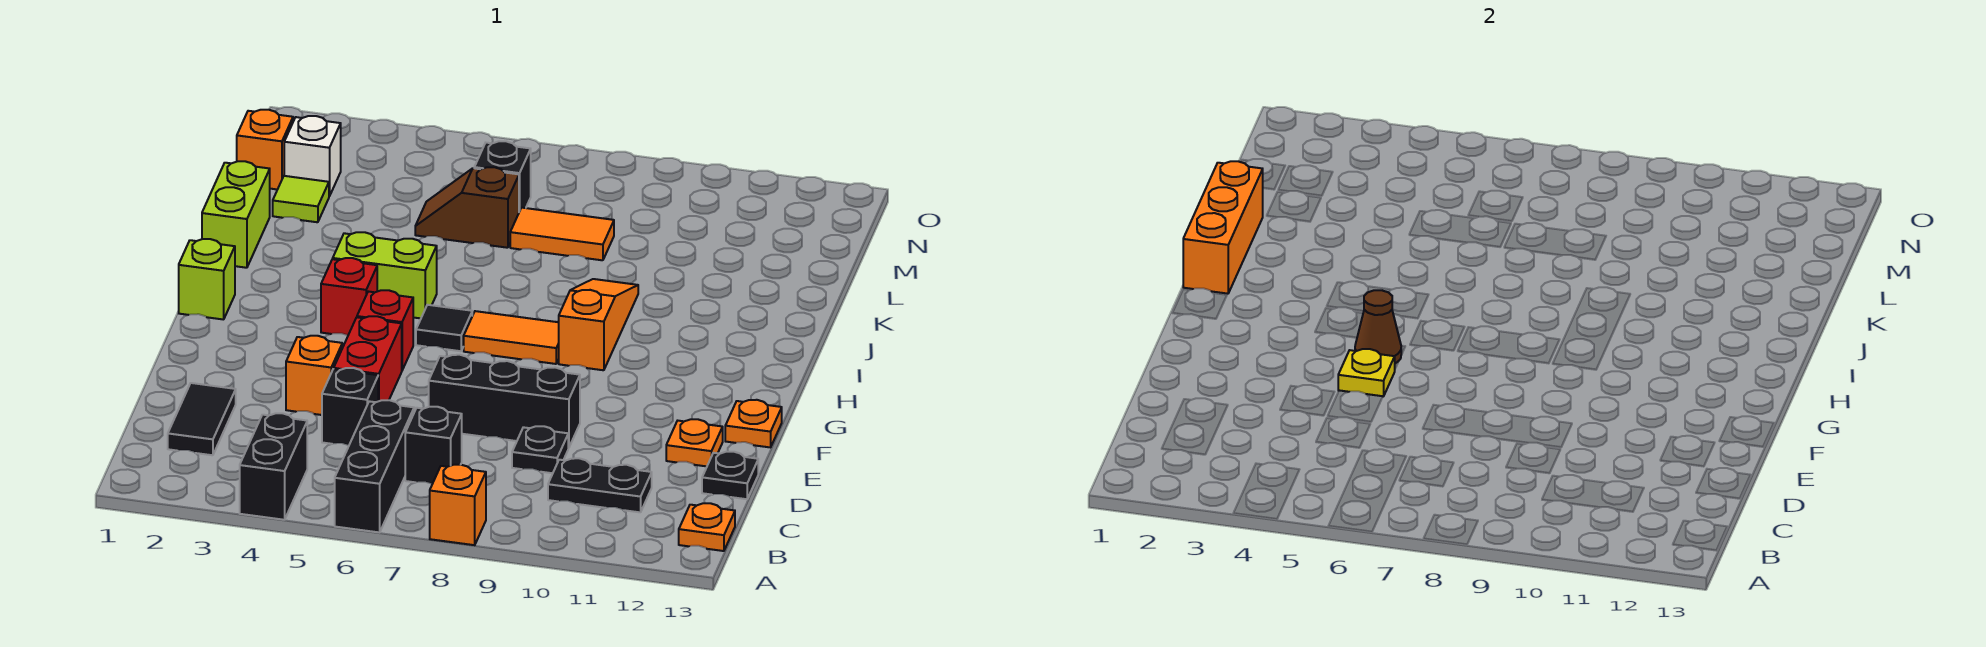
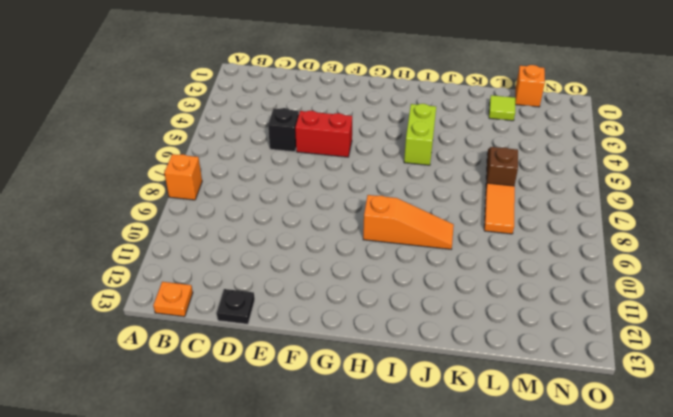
none -> black 1x2 brick [240,413,307,520]
none -> black 1x3 brick [335,400,414,532]
none -> black 1x2 tile [168,383,236,455]
none -> black 1x1 brick [405,407,462,484]

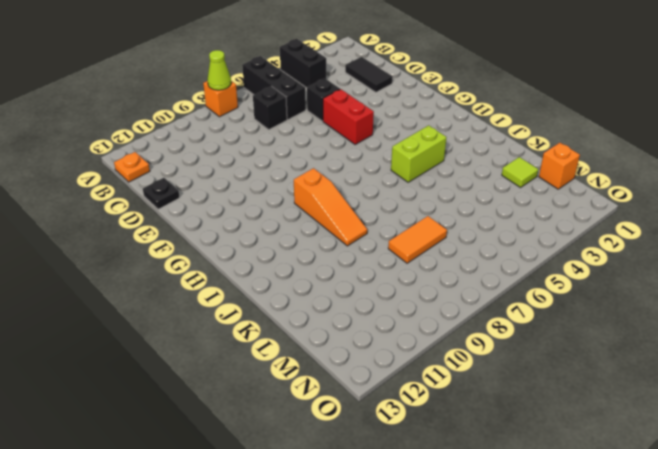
lime 1x1 cone [207,50,231,90] -> none
none -> black 1x2 plate [548,458,652,512]
none -> black 1x1 plate [512,426,568,473]
none -> orange 1x1 brick [286,336,342,415]
none -> black 1x3 brick [429,355,580,448]

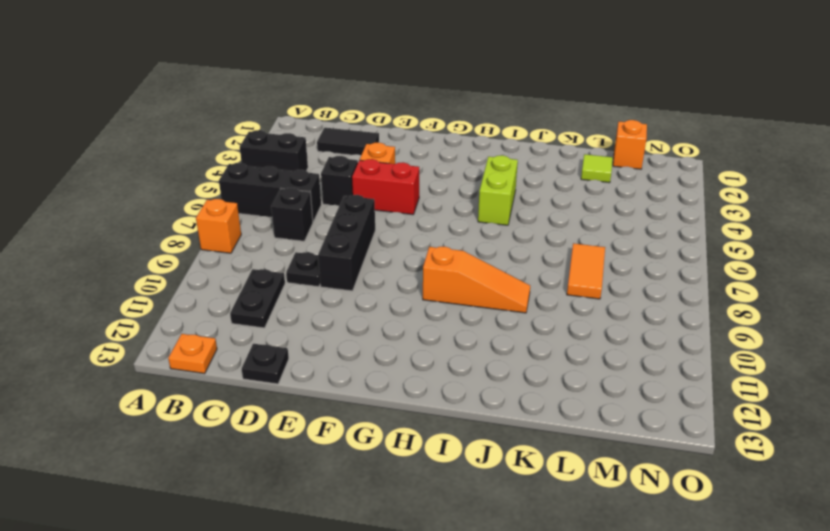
none -> orange 1x1 plate [666,419,723,466]
none -> orange 1x1 plate [725,400,782,447]
none -> red 1x1 brick [357,290,413,370]
none -> lime 1x1 brick [179,239,235,320]

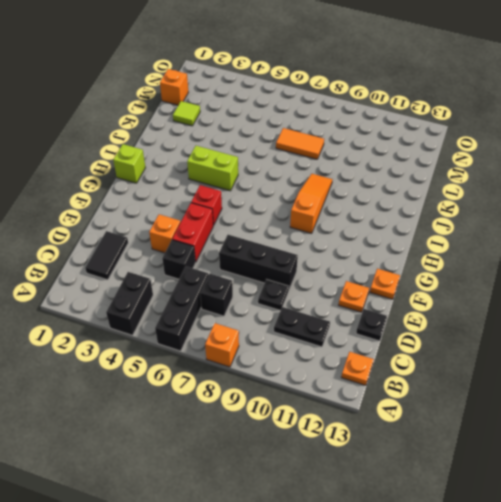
none -> red 1x1 brick [321,258,377,335]
none -> black 1x1 tile [416,305,472,351]
none -> orange 1x2 tile [464,311,559,364]
none -> lime 1x2 brick [202,161,270,268]

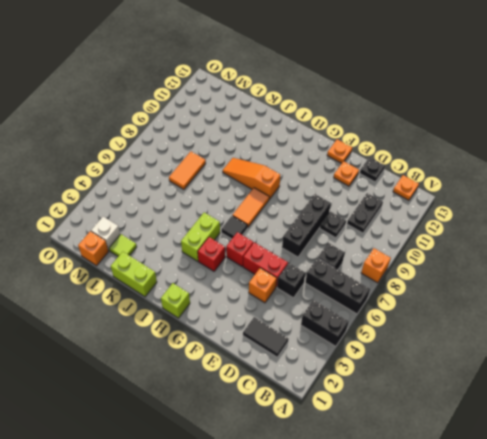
none -> brown 1x2 slope [415,167,519,248]
none -> black 1x1 brick [474,141,531,212]
none -> yellow 1x1 plate [1338,349,1395,396]
none -> brown 1x1 cone [1355,290,1402,363]

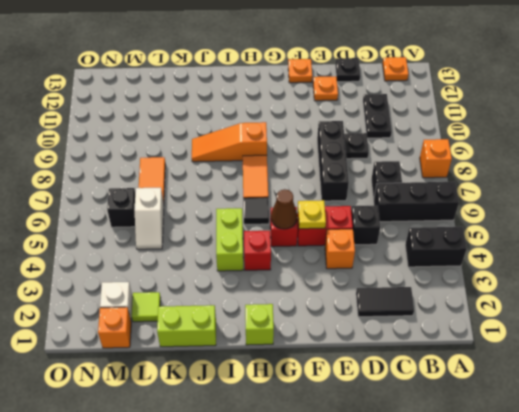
white 1x2 slope [135,188,164,249] -> brown 1x2 slope [415,167,519,248]
none -> orange 1x3 brick [1183,161,1263,294]

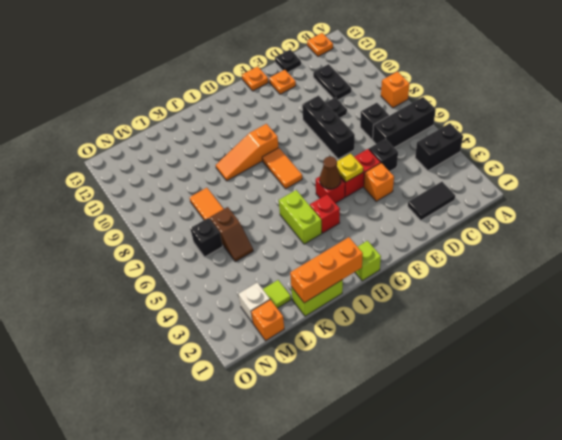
none -> black 1x1 tile [416,305,472,351]

